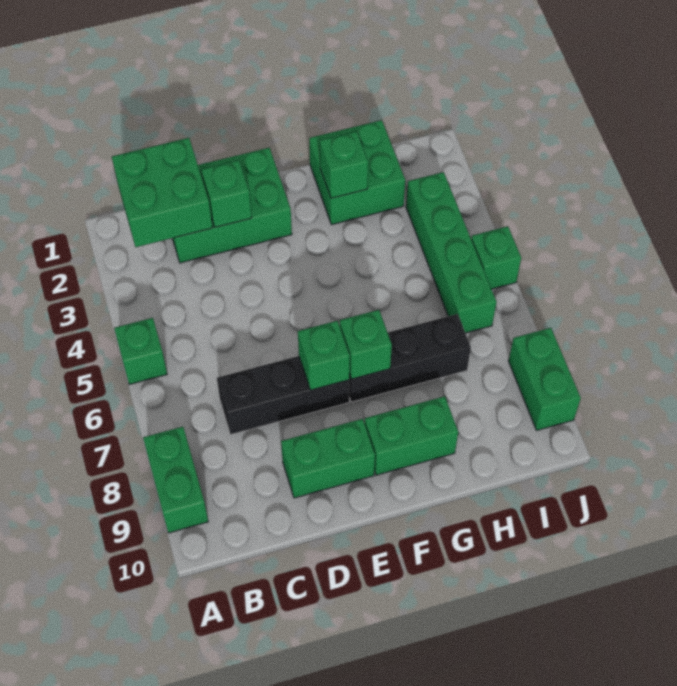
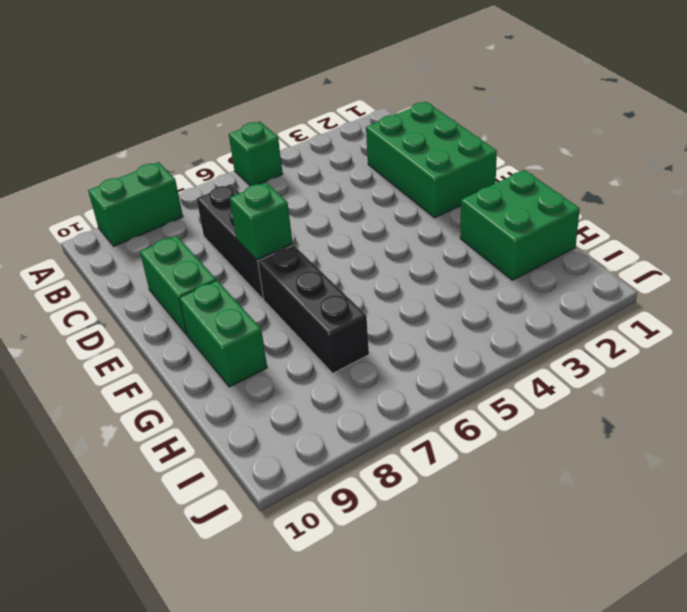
none -> green 1x4 brick [406,172,496,333]
none -> green 1x1 brick [471,226,521,289]
none -> green 1x2 brick [509,328,581,430]

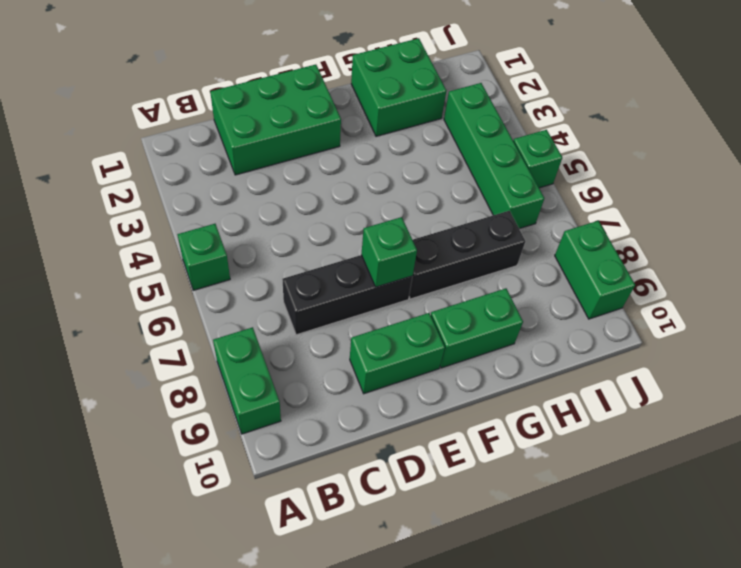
none -> green 2x2 brick [112,138,213,247]
none -> green 1x1 brick [201,160,252,227]
none -> green 1x1 brick [340,310,392,379]

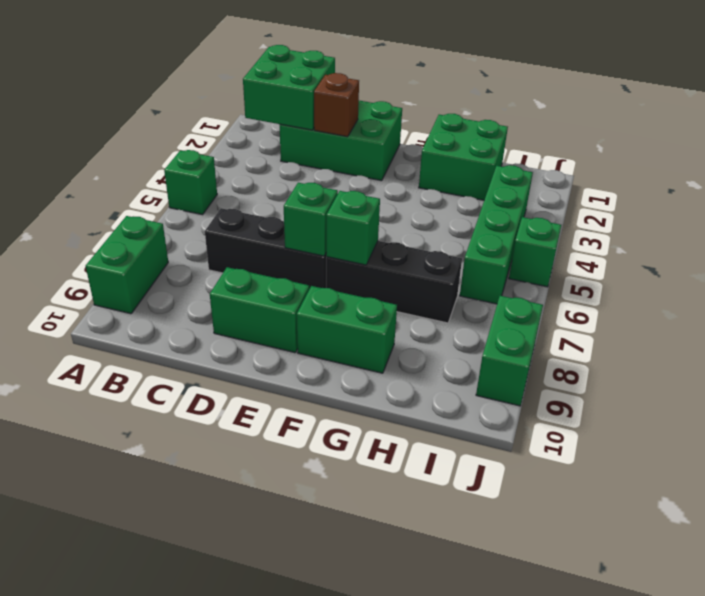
brown 1x1 brick [314,73,359,137] -> green 1x1 brick [201,160,252,227]
none -> green 1x1 brick [320,131,368,198]

